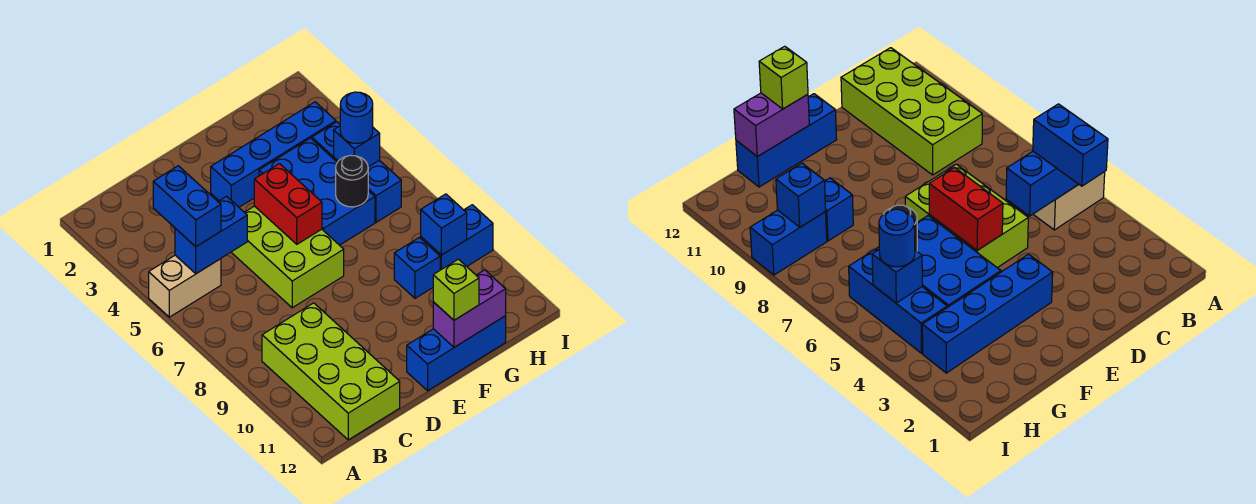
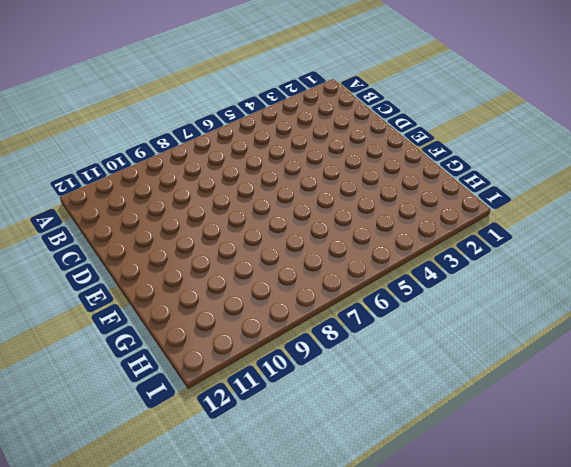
none -> tan 1x2 brick [149,255,221,317]
none -> lime 2x4 brick [262,303,400,440]
none -> lime 2x3 brick [231,206,344,308]

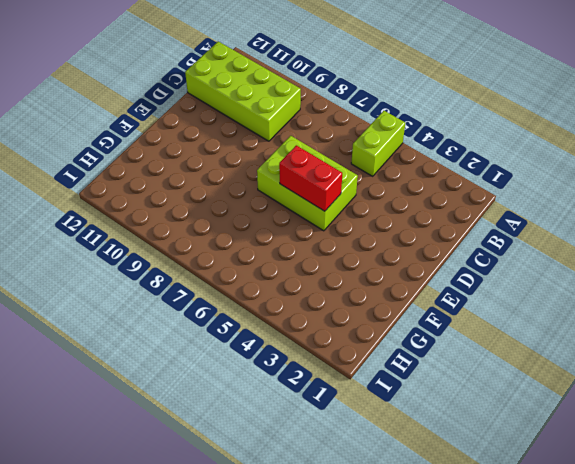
lime 1x2 brick [351,111,405,176] -> tan 1x2 brick [149,255,221,317]
none -> blue 1x4 brick [211,102,336,207]
none -> blue 1x3 brick [407,316,506,391]
none -> blue 2x3 brick [259,138,375,245]

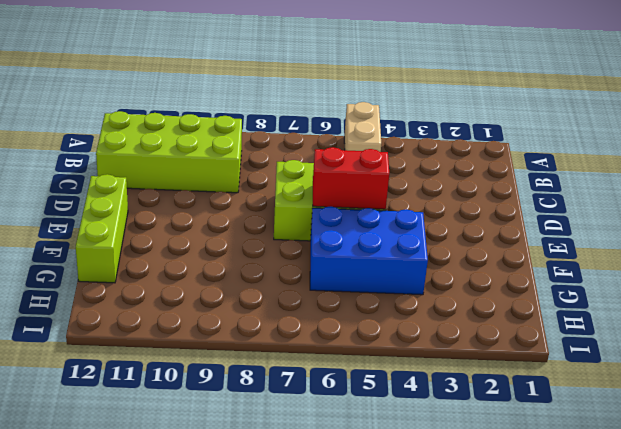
lime 1x3 brick [76,174,128,283] -> blue 1x3 brick [407,316,506,391]
none -> blue 1x4 brick [211,102,336,207]
none -> blue 1x1 brick [394,237,440,298]
none -> blue 1x3 brick [312,122,401,222]

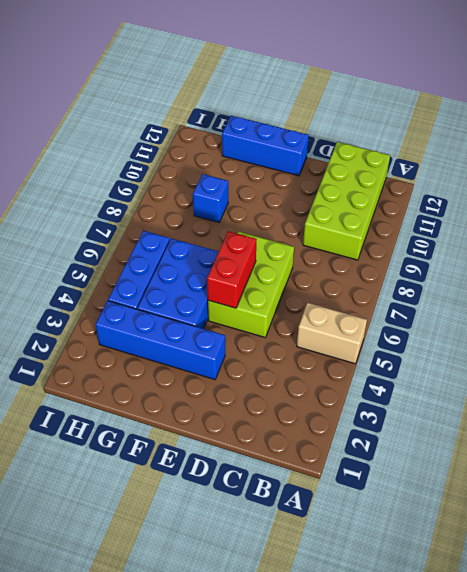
none -> blue 1x2 brick [421,205,493,270]
none -> blue 1x2 brick [175,196,247,274]
none -> purple 1x2 brick [433,270,506,347]

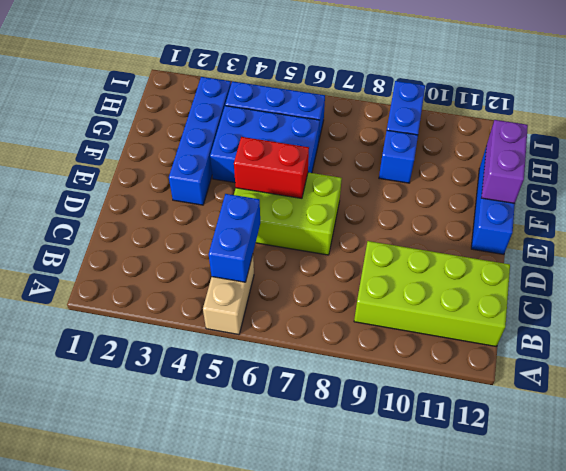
none -> black 1x1 round brick [336,155,368,207]
none -> blue 1x1 brick [334,126,380,167]
none -> blue 1x1 brick [421,194,467,255]

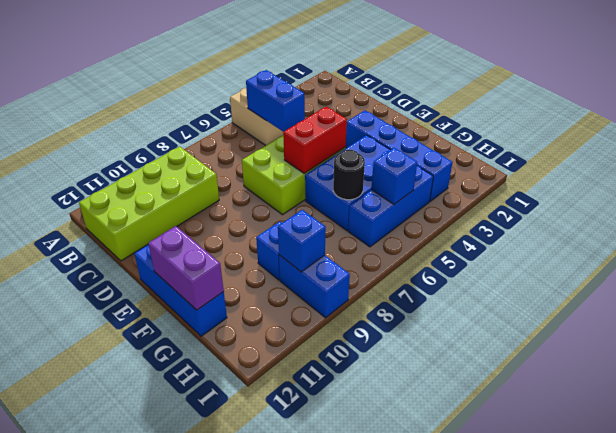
none -> blue 1x2 brick [153,166,221,247]
none -> lime 1x1 brick [433,259,479,320]
none -> blue 1x1 round brick [340,92,373,144]

